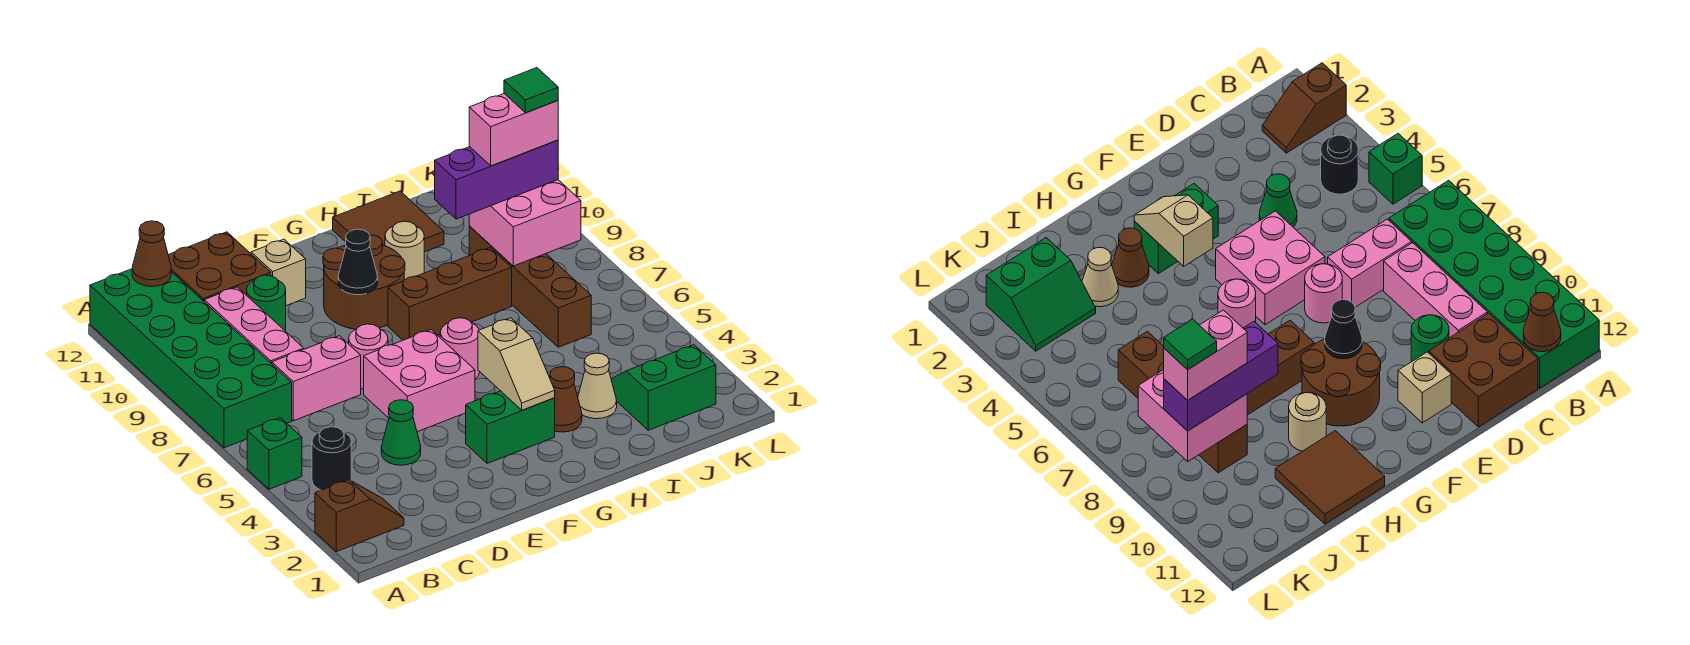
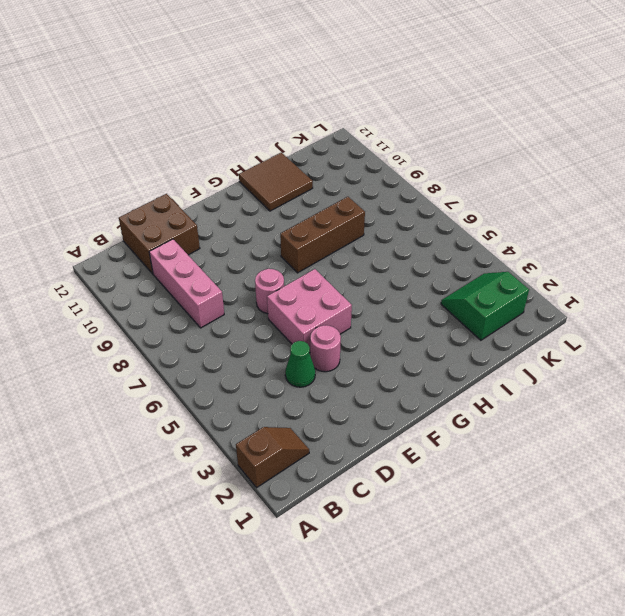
pink 1x1 round brick [310,325,341,372] -> pink 1x1 round brick moved to [440,318,480,379]
none -> green 1x1 brick [247,418,302,489]
none -> green 2x6 brick [90,269,292,448]
none -> black 1x1 round brick [312,427,351,490]

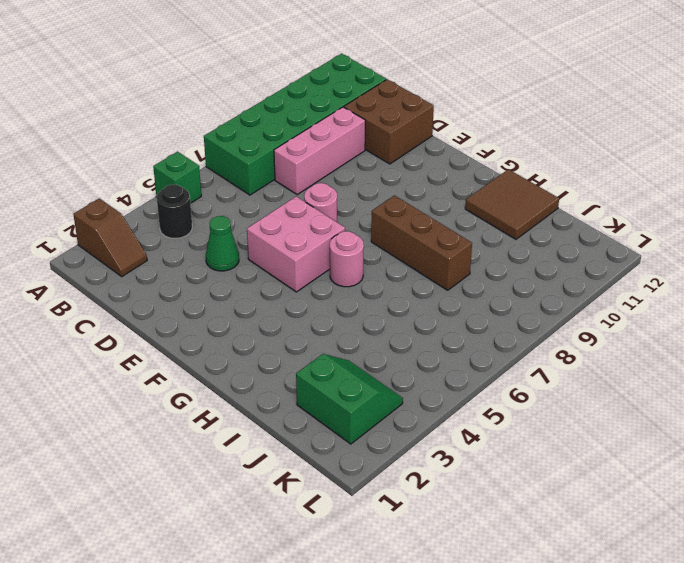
none -> pink 1x2 brick [272,336,361,421]
none -> green 1x1 round brick [247,275,286,330]
none -> tan 1x1 brick [251,239,306,306]

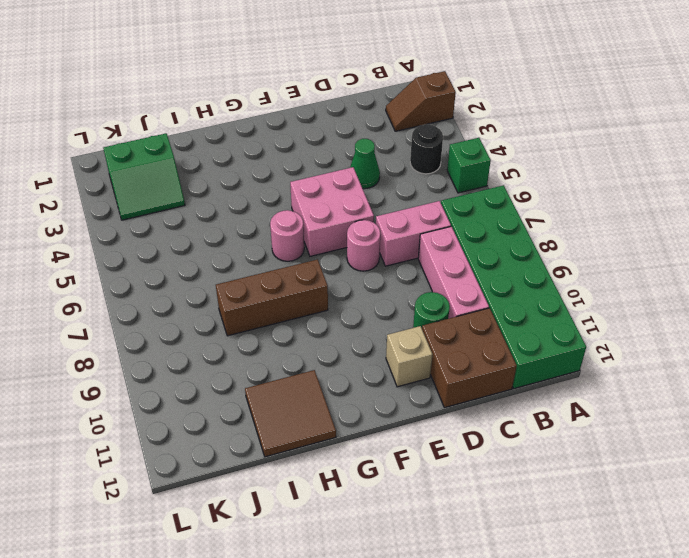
none -> green 1x2 brick [466,391,555,463]
none -> brown 2x2 round brick [323,235,405,329]
none -> brown 1x1 cone [550,367,582,432]

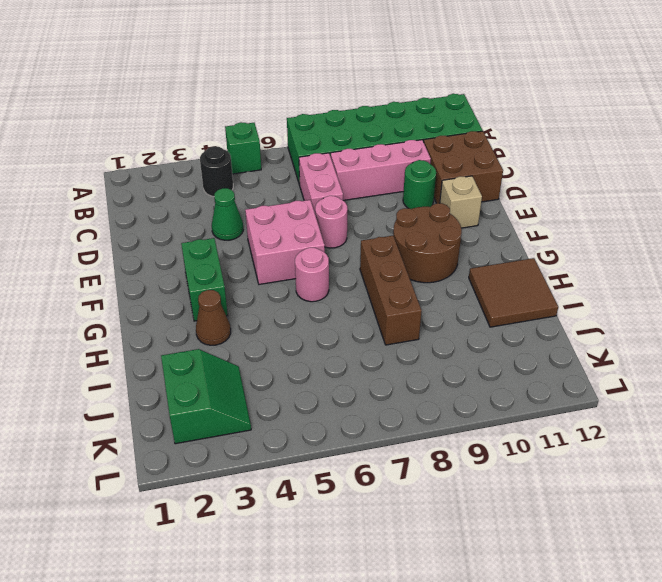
none -> brown 1x2 slope [315,480,404,552]
none -> tan 1x1 round brick [385,221,424,280]
none -> tan 1x1 cone [578,353,617,419]

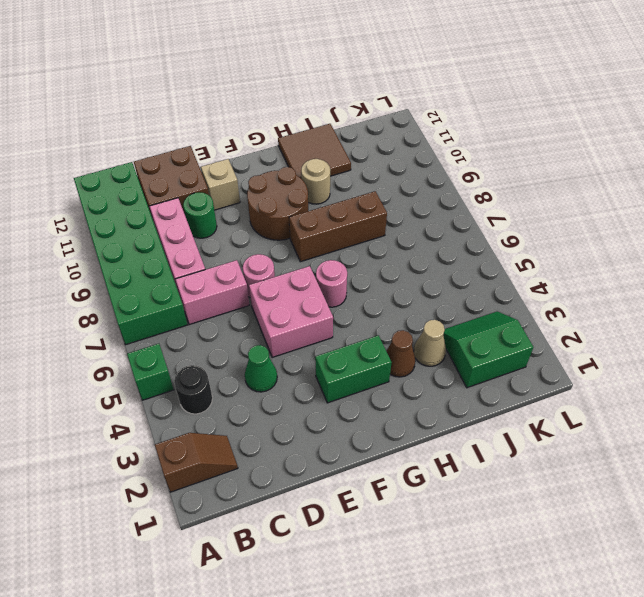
none -> brown 1x4 brick [469,226,591,347]
none -> brown 1x1 cone [132,221,171,286]
none -> black 1x1 cone [338,229,378,295]

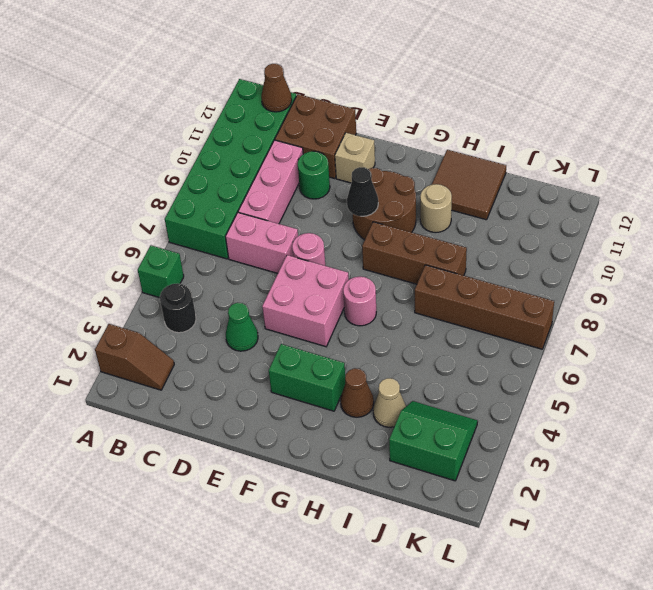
brown 1x4 brick [415,265,554,349] -> brown 1x4 brick turned to [469,226,591,347]
none -> tan 1x2 slope [478,318,555,410]
none -> pink 2x2 brick [469,180,581,266]
none -> purple 1x3 brick [435,140,558,219]

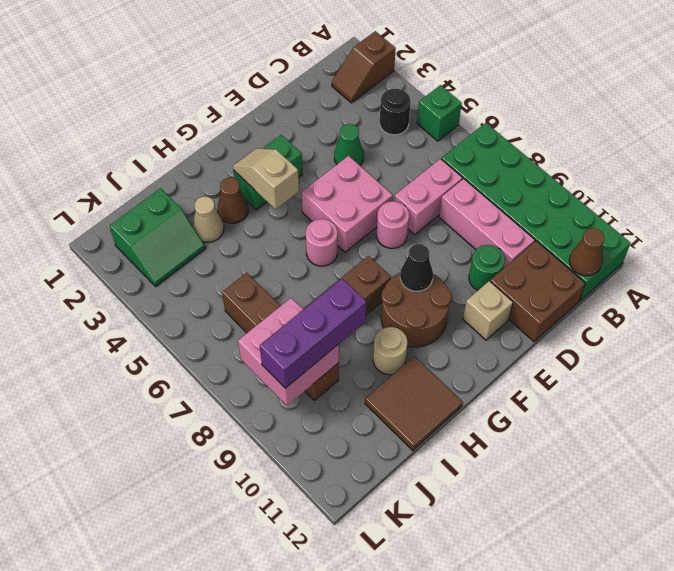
none -> pink 1x2 brick [469,94,558,166]
none -> green 1x1 tile [504,68,558,113]

